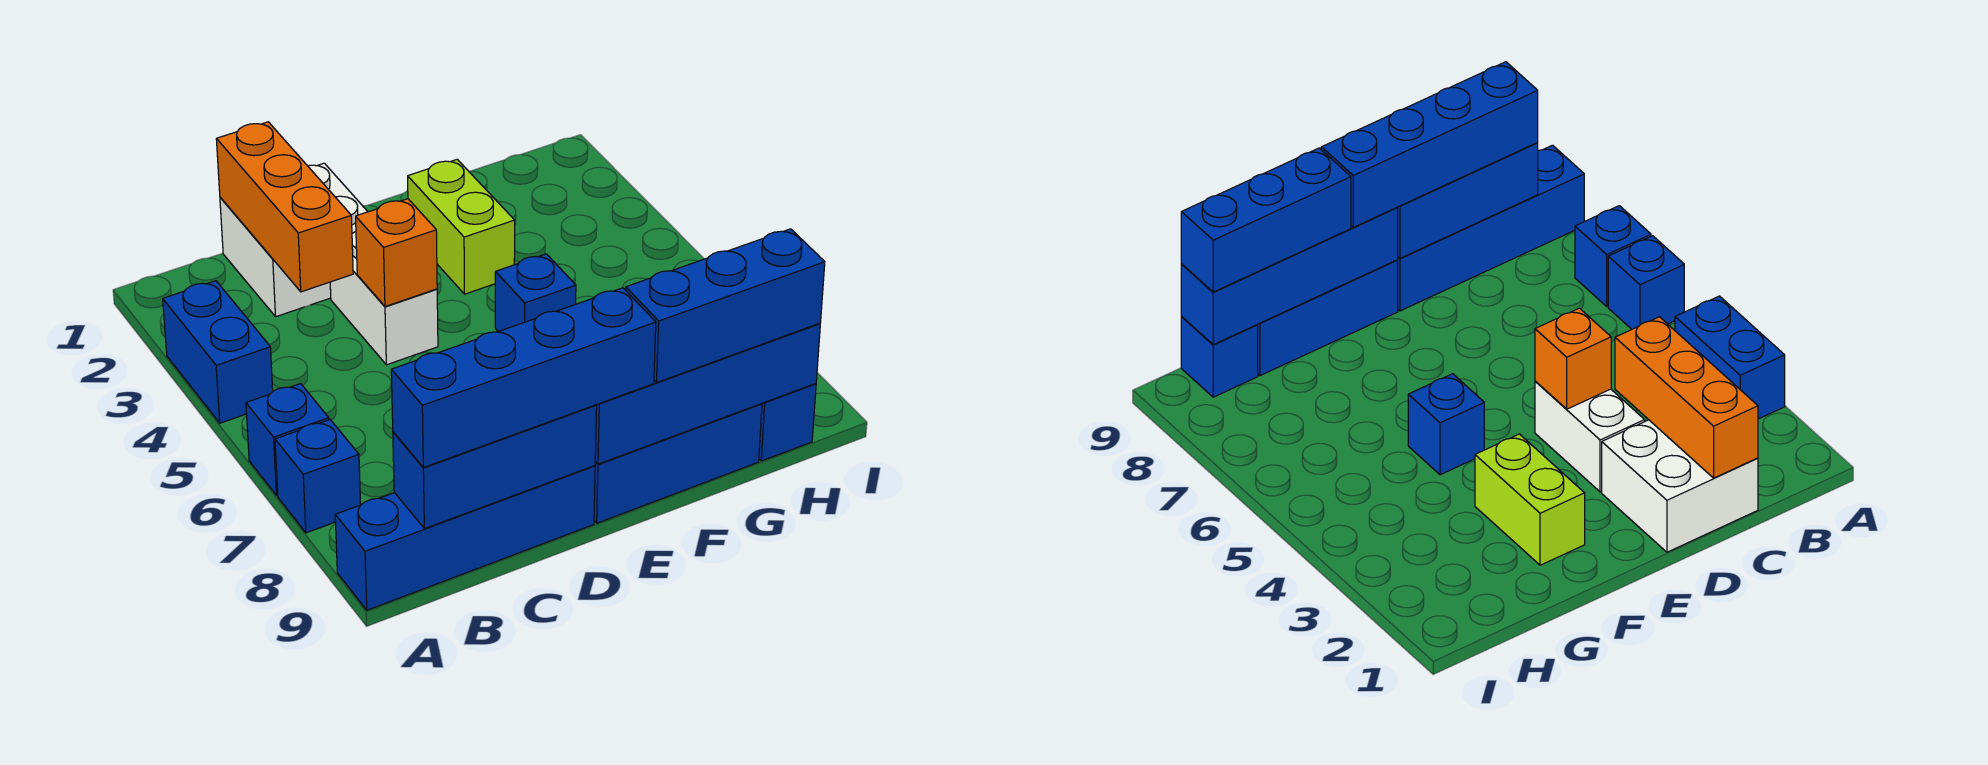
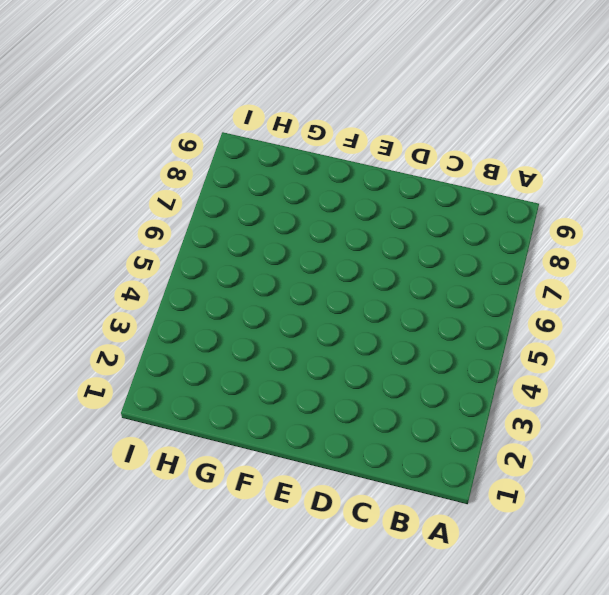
none -> blue 1x2 brick [163,281,273,423]
none -> blue 1x1 brick [246,384,329,495]
none -> blue 1x1 brick [275,420,361,533]

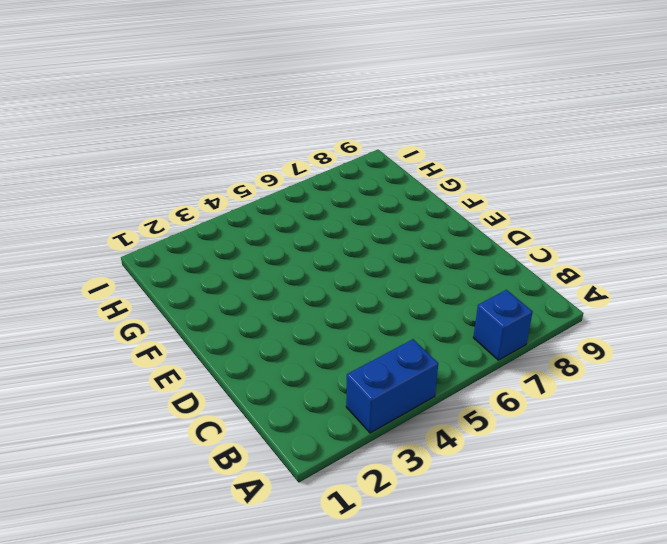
none -> blue 1x1 brick [246,384,329,495]
none -> blue 1x4 brick [335,466,595,610]
none -> white 2x2 brick [220,163,368,317]

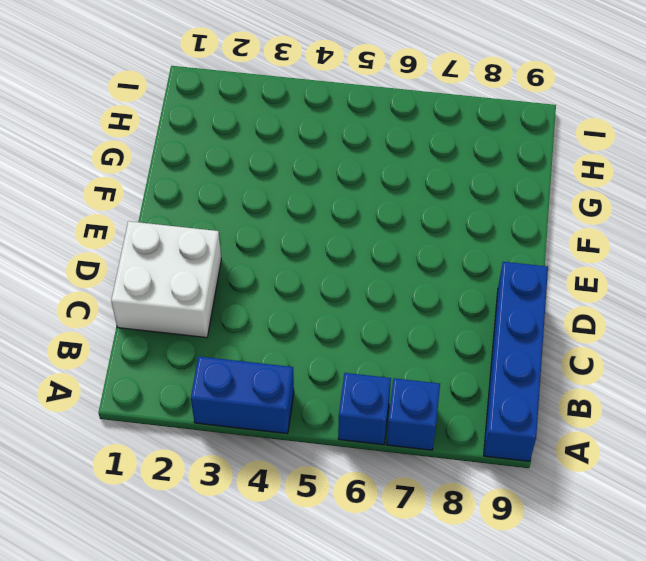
none -> white 1x2 brick [330,231,438,365]
none -> blue 1x3 brick [594,404,762,523]
none -> lime 1x2 brick [408,159,515,294]

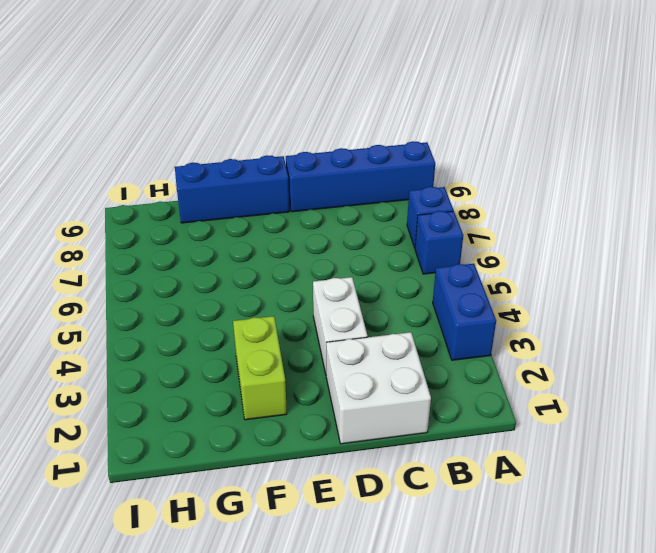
none -> blue 1x1 brick [495,254,576,332]
none -> blue 1x1 brick [759,384,816,461]
none -> blue 1x3 brick [393,405,597,529]

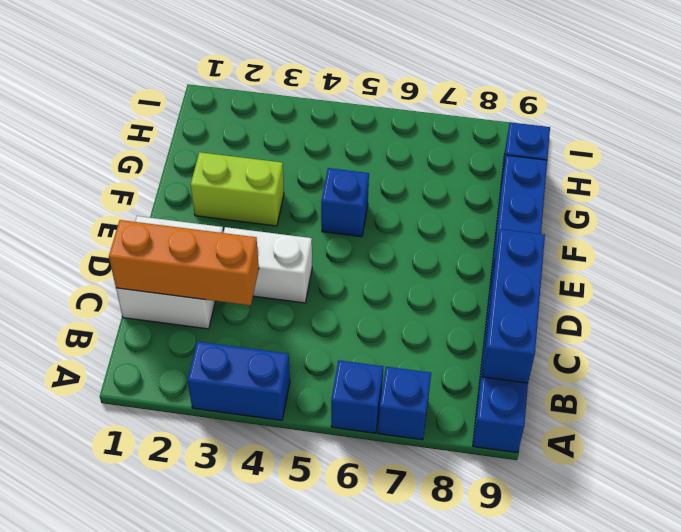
none -> orange 1x1 brick [356,199,437,307]
none -> blue 1x4 brick [595,323,820,464]
none -> blue 1x4 brick [391,288,656,468]

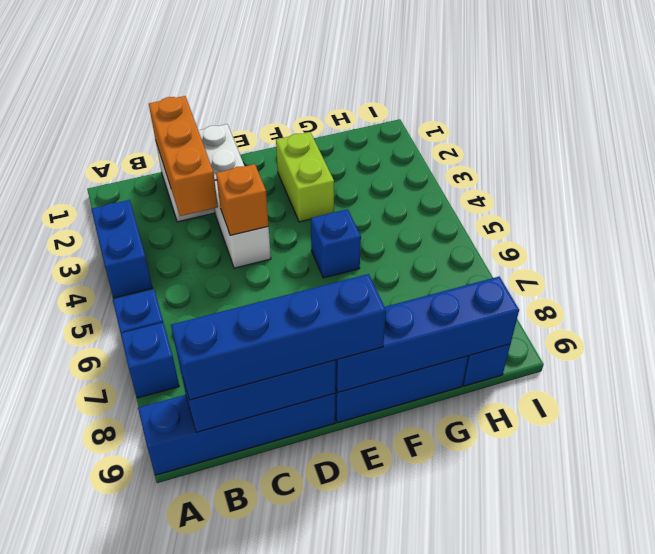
none -> blue 1x3 brick [626,229,825,383]

